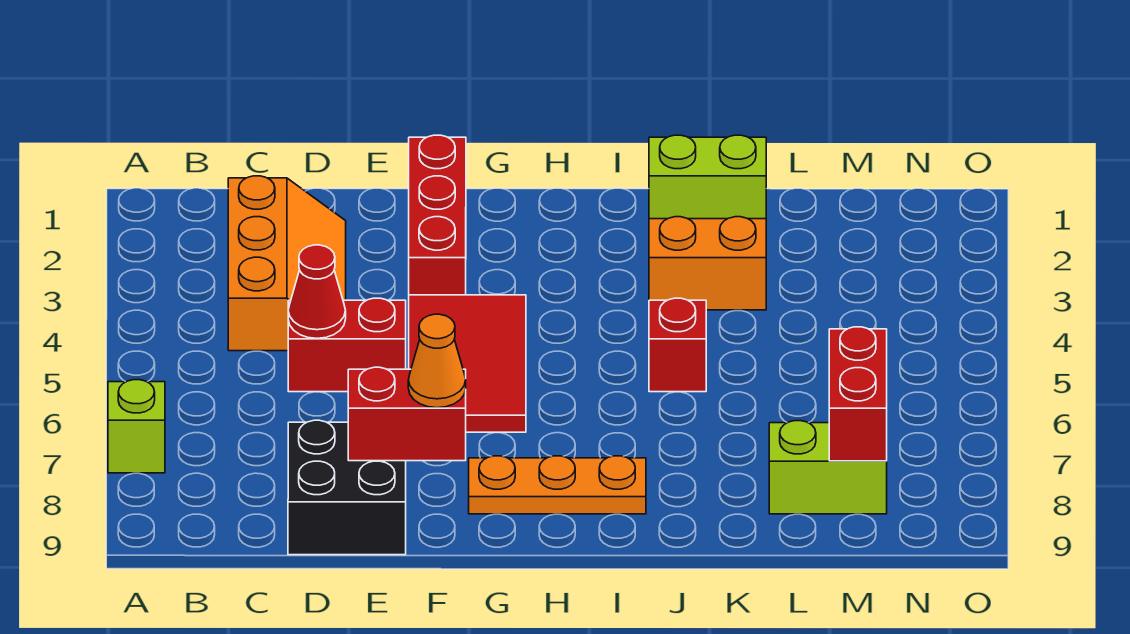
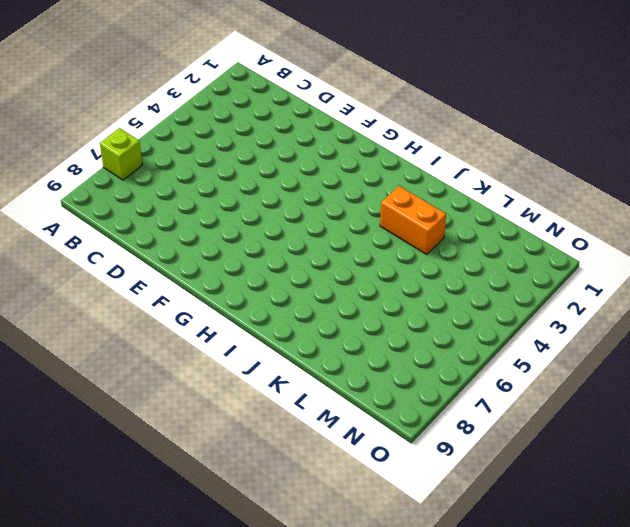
none -> orange 2x3 slope [228,176,346,351]
none -> red 1x2 brick [288,298,406,392]
none -> black 2x2 brick [288,420,406,555]

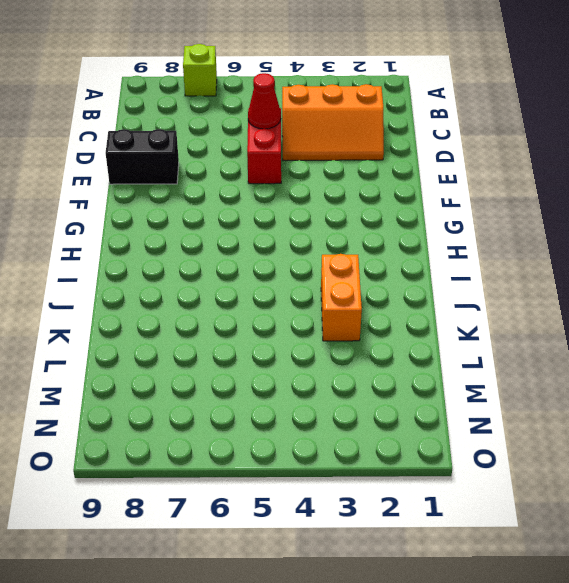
black 1x2 brick [106,129,179,184] -> black 2x2 brick [288,420,406,555]
none -> red 1x3 brick [409,135,466,295]
none -> red 2x3 tile [409,295,526,432]
none -> orange 1x3 plate [469,456,646,514]

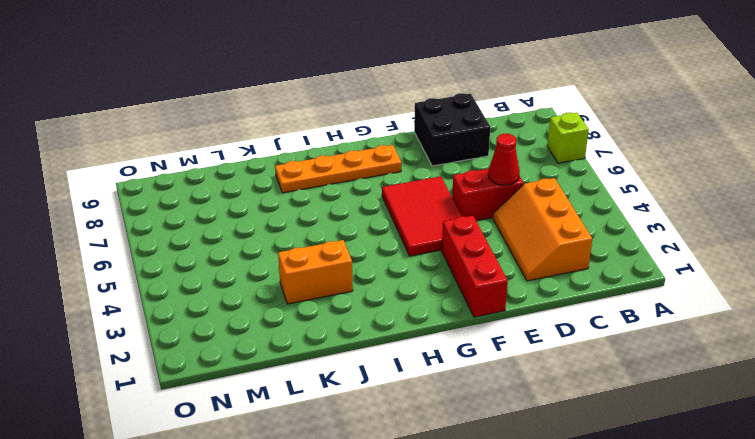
orange 1x4 plate [275,145,401,193] -> orange 1x3 plate [469,456,646,514]
none -> lime 1x2 brick [649,135,766,219]
none -> red 1x1 brick [649,298,706,392]
none -> lime 1x2 brick [769,421,887,514]

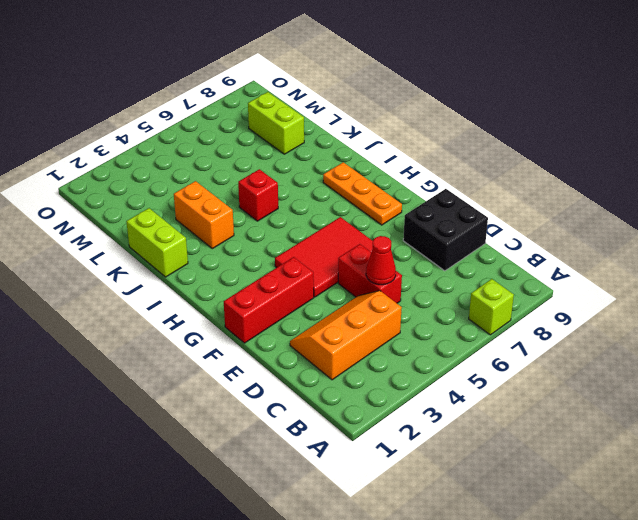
none -> red 1x2 brick [348,367,466,461]
none -> red 1x2 brick [829,327,887,461]
none -> orange 1x1 cone [408,314,466,408]

